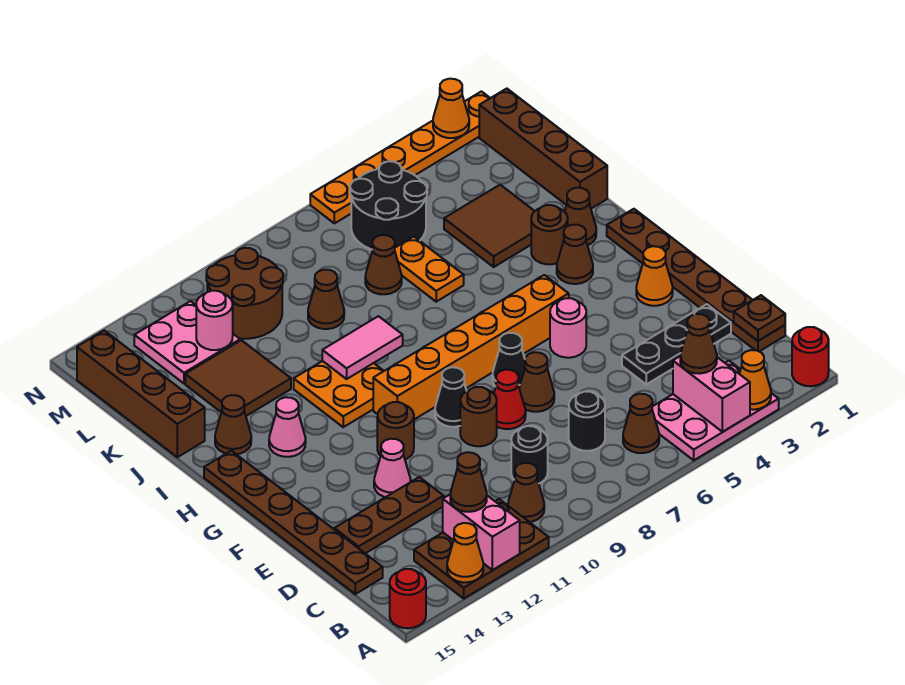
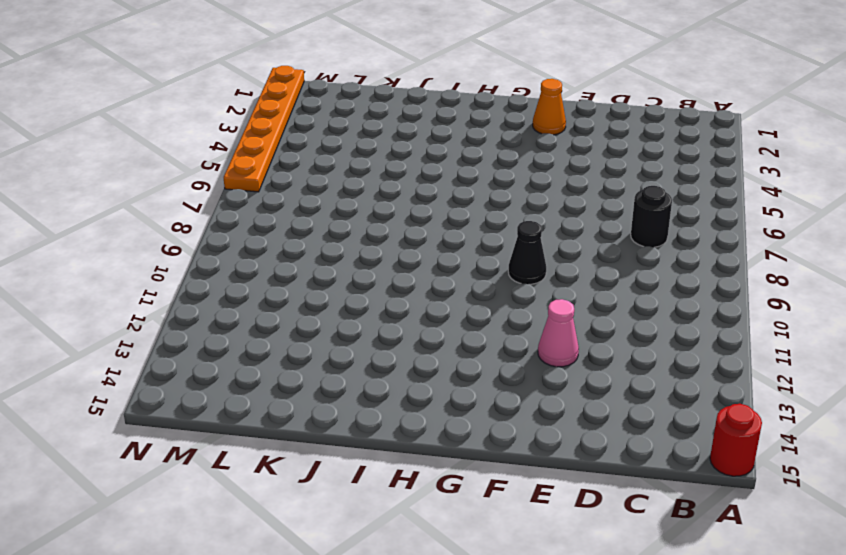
none -> red 1x1 round brick [792,327,829,386]
none -> pink 2x3 plate [652,361,779,460]
none -> brown 2x3 plate [414,499,549,598]
none -> brown 1x1 cone [623,394,659,453]

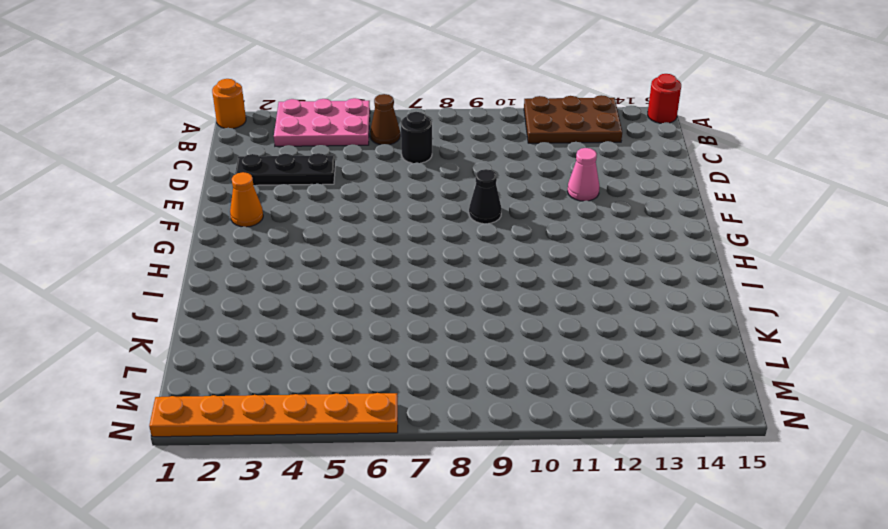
orange 1x1 round brick [212,79,246,129] -> red 1x1 round brick [792,327,829,386]
none -> brown 1x1 cone [508,463,544,522]
none -> brown 1x6 plate [607,209,785,352]
none -> black 1x1 round brick [511,426,548,483]
none -> brown 1x6 plate [204,451,383,594]

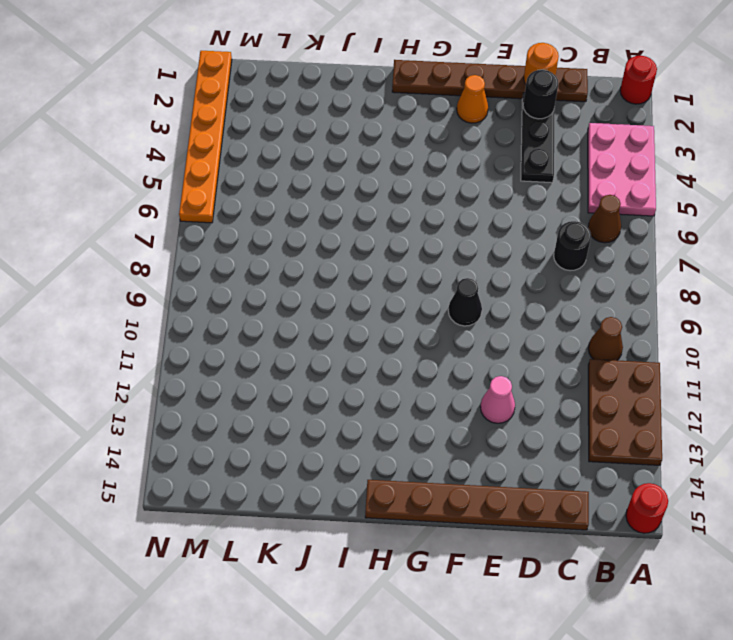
orange 1x1 round brick [524,43,559,84] -> none
black 1x1 round brick [523,70,558,119] -> black 1x1 round brick moved to [511,426,548,483]
none -> brown 1x3 plate [334,477,444,553]
none -> brown 1x1 cone [519,352,554,412]
none -> red 1x1 cone [494,370,526,429]
none -> brown 1x1 round brick [460,387,497,446]

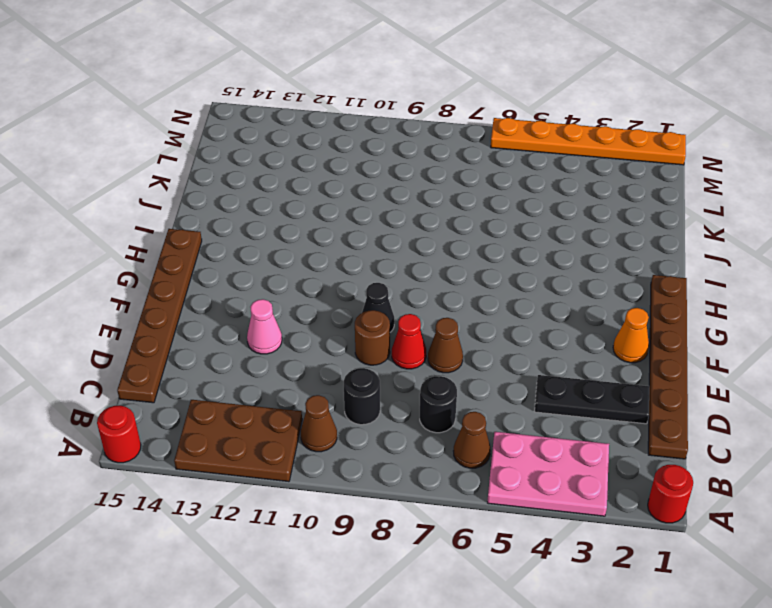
none -> brown 1x3 plate [334,477,444,553]
none -> pink 1x1 round brick [550,298,586,358]
none -> black 1x1 cone [493,333,525,387]
none -> brown 1x1 round brick [377,402,414,459]

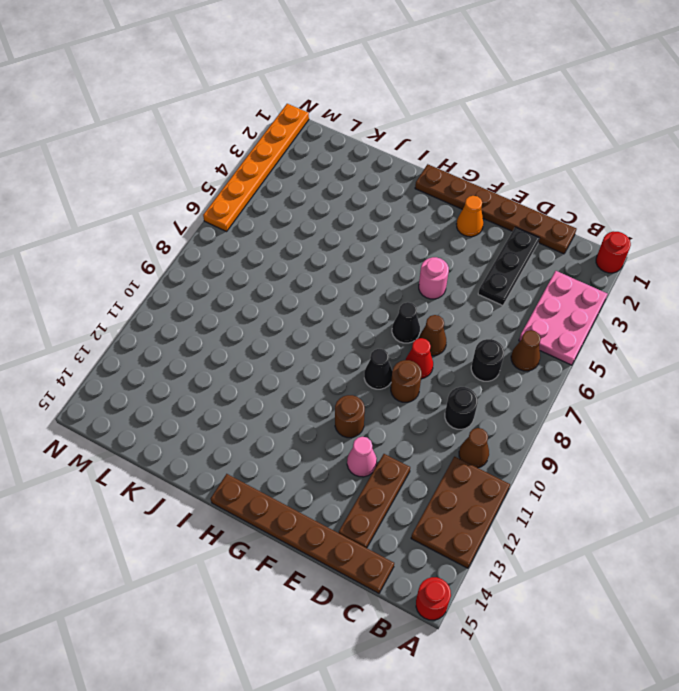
none -> orange 1x6 brick [373,275,569,419]
none -> brown 1x1 cone [557,225,593,284]
none -> orange 2x2 plate [294,361,383,427]
none -> pink 1x1 cone [269,397,306,457]

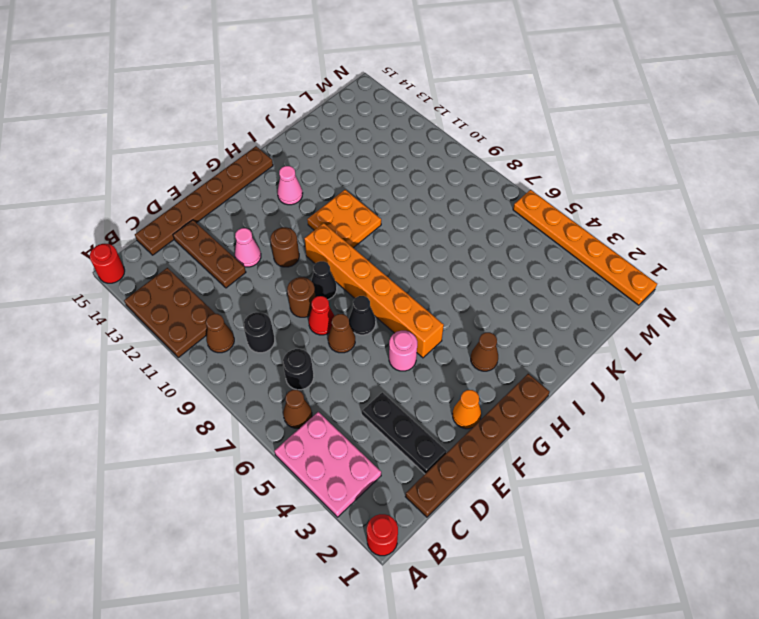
none -> brown 1x1 cone [565,188,596,245]
none -> brown 1x1 round brick [531,205,568,264]
none -> brown 1x1 cone [215,395,251,454]
none -> brown 1x4 brick [479,89,607,209]

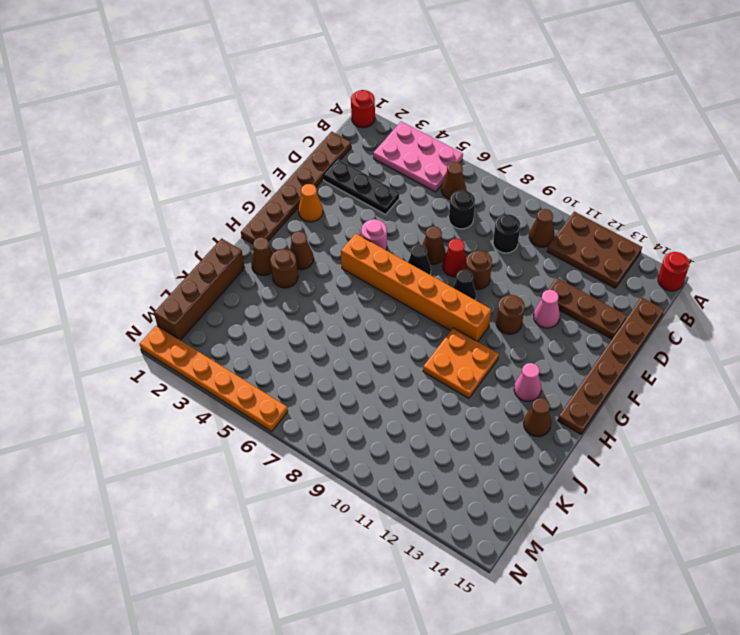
none -> brown 2x2 tile [444,185,535,267]
none -> orange 1x2 plate [395,237,464,302]
none -> brown 2x2 tile [185,340,291,416]
none -> brown 1x4 brick [77,330,205,457]

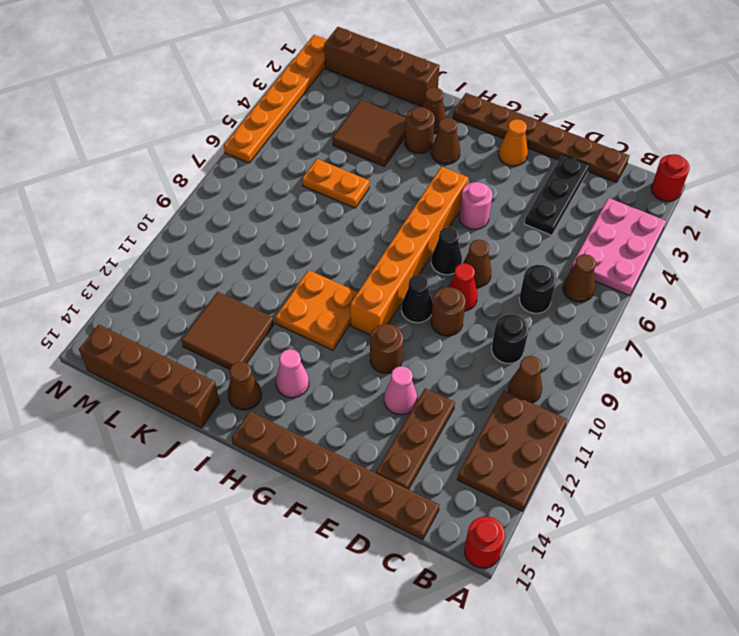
none -> brown 1x1 cone [365,235,402,294]
none -> brown 1x1 cone [308,270,344,329]
none -> black 2x2 round brick [350,161,427,249]
none -> brown 2x2 round brick [206,248,283,339]

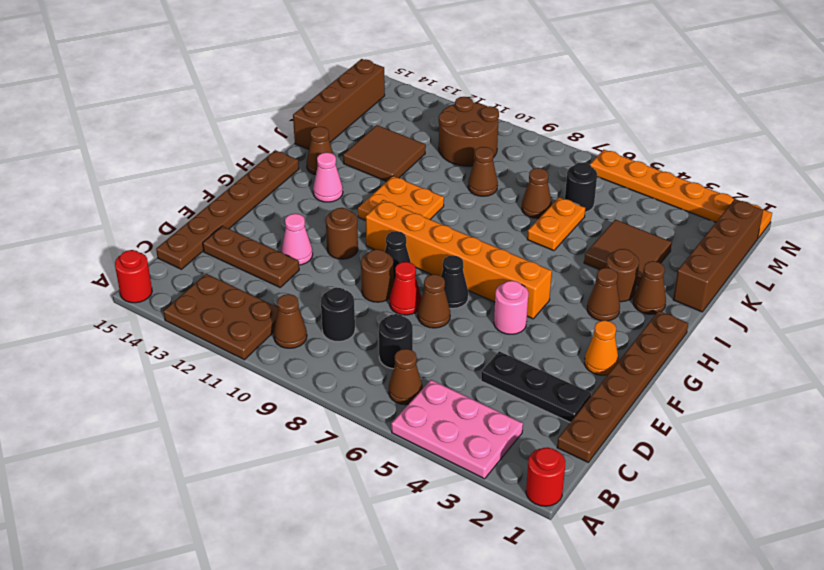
black 1x1 round brick [565,163,597,212] -> black 2x2 round brick [350,161,427,249]
none -> pink 2x2 plate [134,301,240,384]
none -> orange 1x1 cone [739,350,771,410]
none -> pink 1x2 brick [673,356,750,432]
none -> pink 1x2 brick [443,495,520,570]

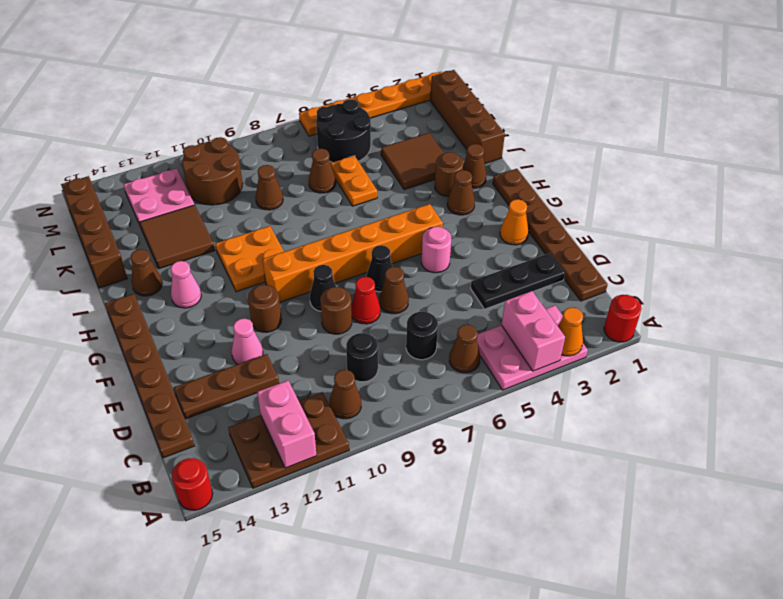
none -> orange 1x1 cone [447,523,483,582]
none -> brown 1x1 plate [734,295,785,341]
none -> pink 1x2 tile [322,316,403,379]
none -> pink 1x1 round brick [196,291,233,350]

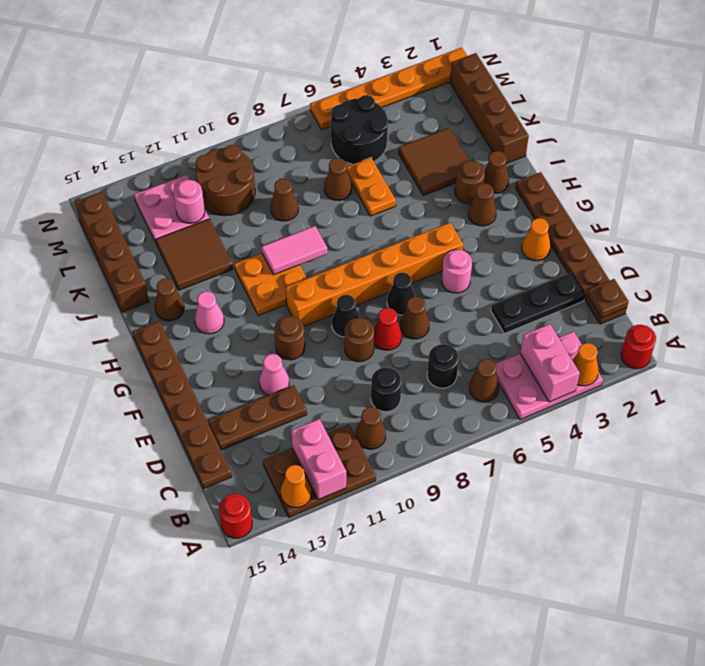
none -> orange 1x1 cone [433,79,469,138]
none -> brown 1x1 cone [680,314,717,374]
none -> brown 1x1 cone [450,452,487,512]

